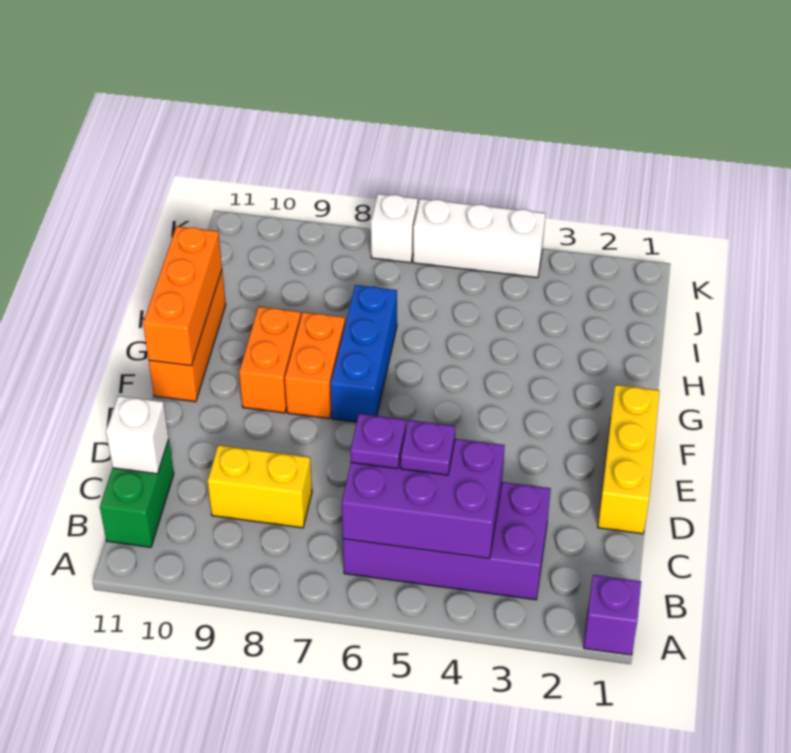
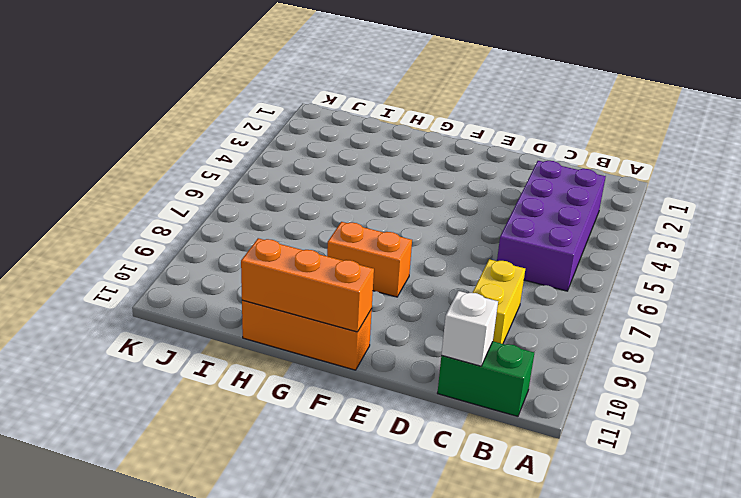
none -> purple 1x1 brick [584,575,641,655]
none -> yellow 1x3 brick [598,385,660,534]
none -> blue 1x3 brick [331,285,397,422]

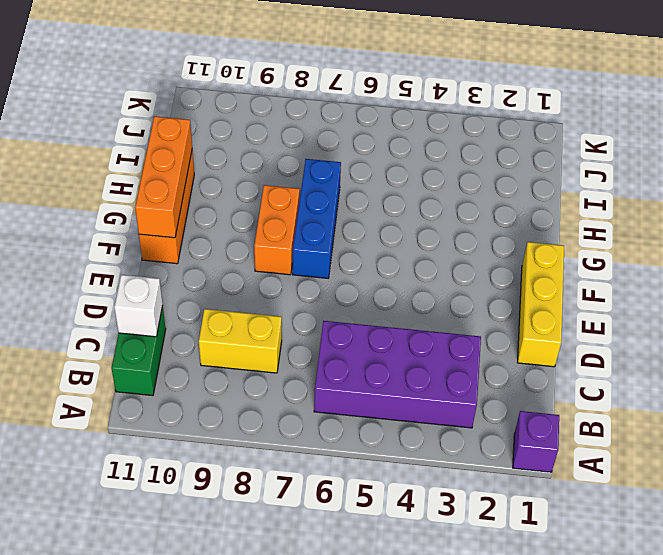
none -> orange 1x2 brick [239,307,301,413]
none -> white 1x3 brick [413,199,546,278]
none -> white 1x1 brick [371,194,418,263]

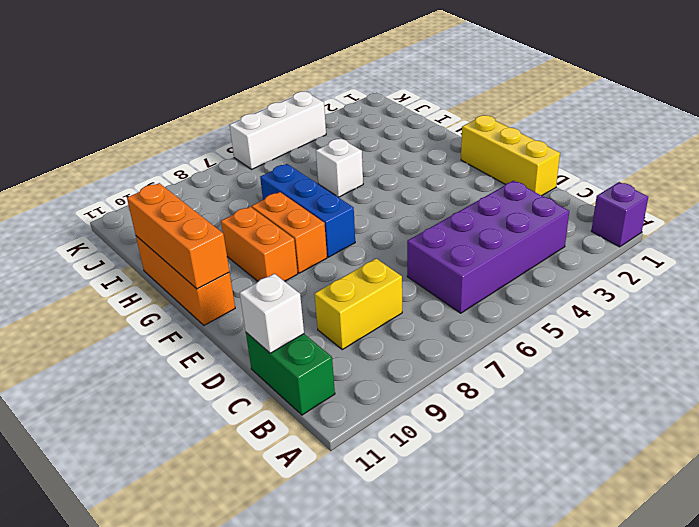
white 1x1 brick [316,139,363,197] -> white 1x1 brick moved to [371,194,418,263]
none -> purple 2x3 brick [342,439,505,558]
none -> purple 1x1 plate [401,420,456,475]
none -> purple 1x1 plate [350,414,406,469]

